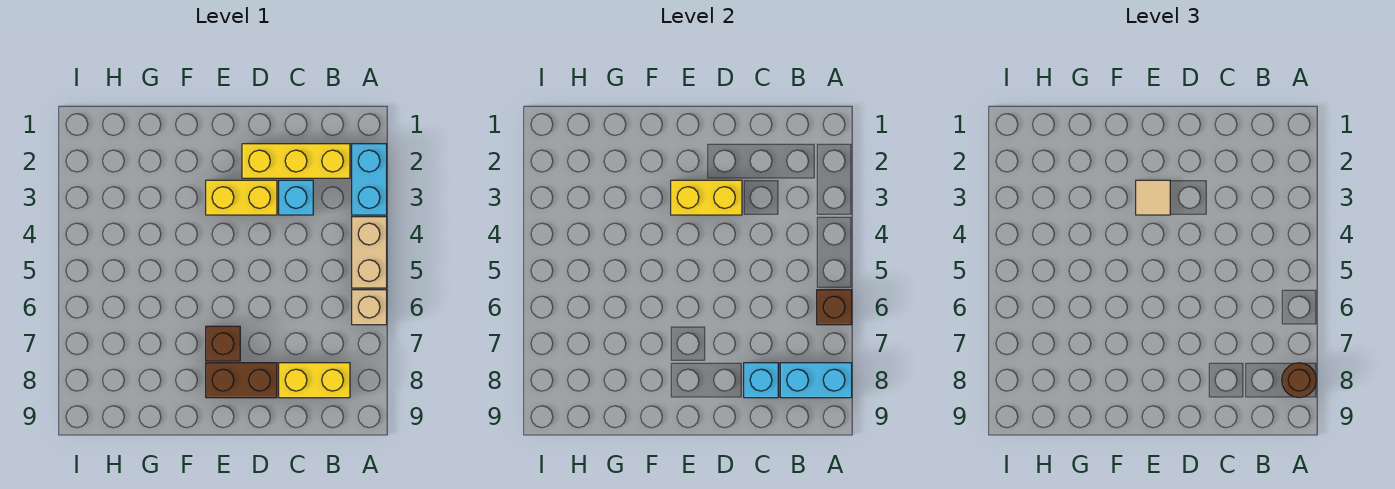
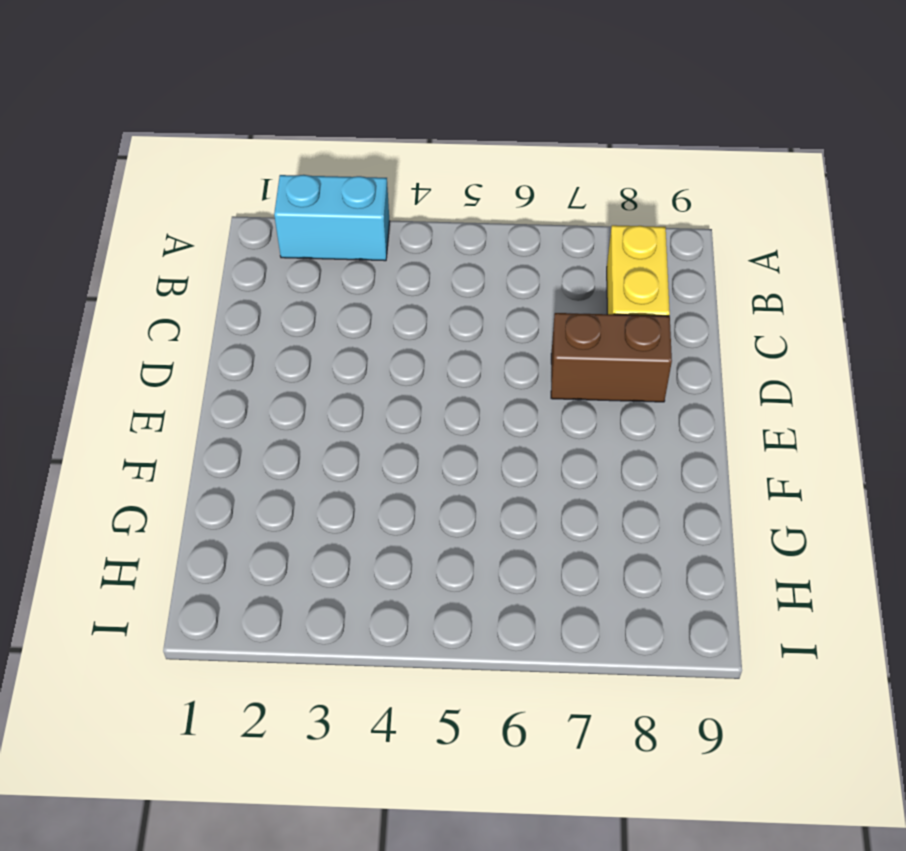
brown 1x2 brick [551,313,672,402] -> brown 1x2 brick turned to [206,363,277,398]
none -> tan 1x2 brick [352,217,387,288]
none -> tan 1x1 brick [352,290,387,325]
none -> yellow 1x3 brick [242,144,350,178]

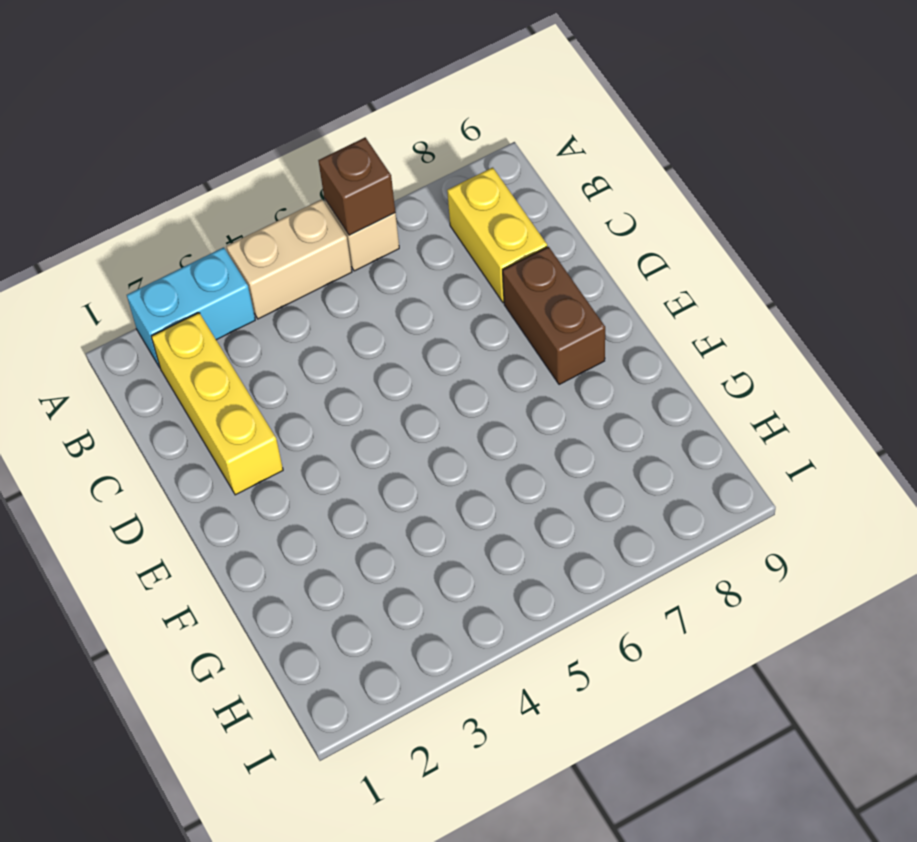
none -> cyan 1x1 brick [279,180,313,215]
none -> yellow 1x2 brick [206,180,277,215]
none -> brown 1x1 brick [206,326,240,361]

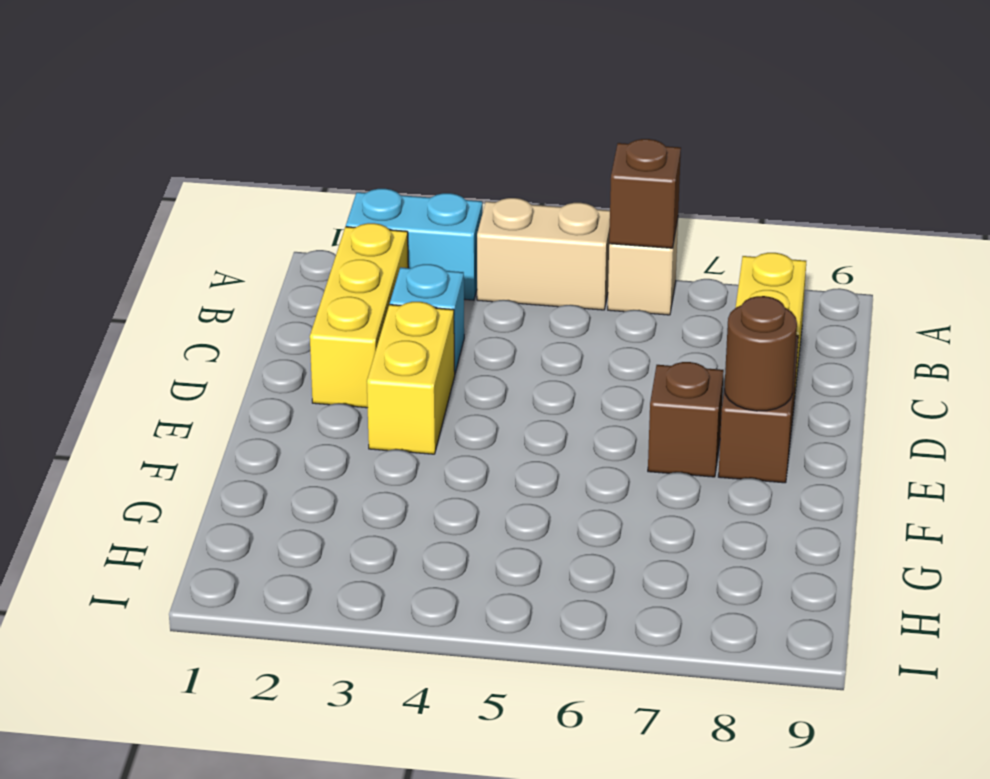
brown 1x1 round brick [724,296,797,411] -> brown 1x1 round brick moved to [1282,363,1316,398]
none -> cyan 1x2 brick [780,363,852,398]
none -> cyan 1x1 brick [744,363,778,398]
none -> yellow 1x2 brick [671,180,742,215]

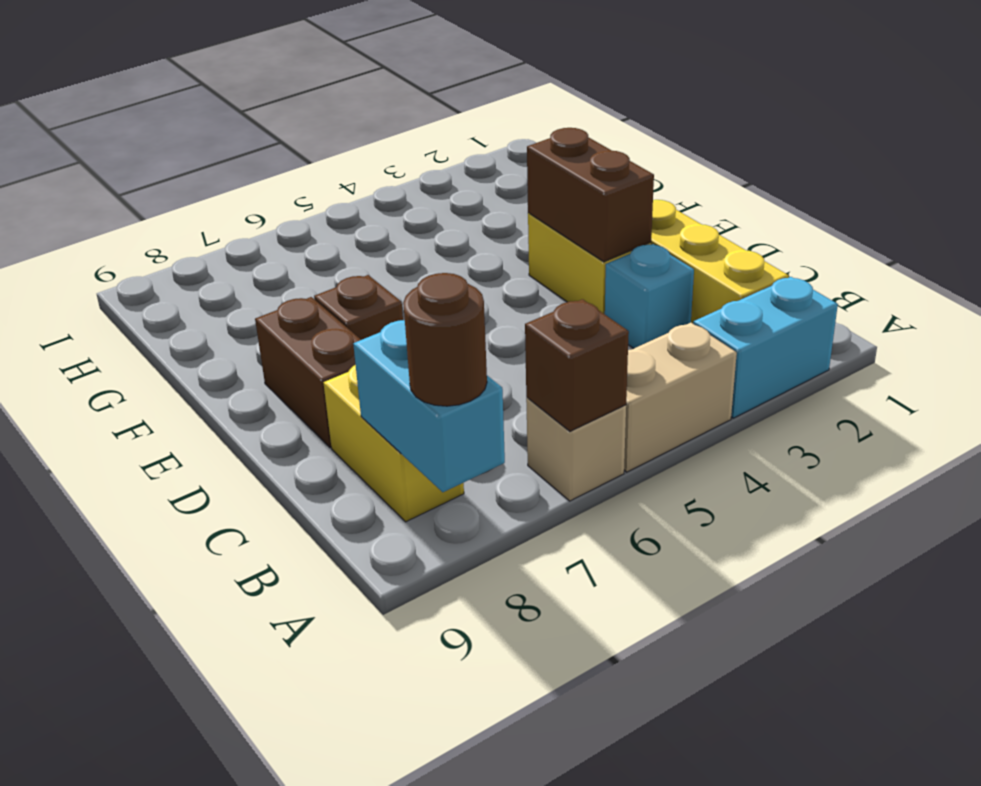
brown 1x2 brick [527,128,654,262] -> yellow 1x2 brick [671,180,742,215]
none -> cyan 1x1 brick [744,363,778,398]
none -> tan 1x1 tile [1136,180,1170,215]

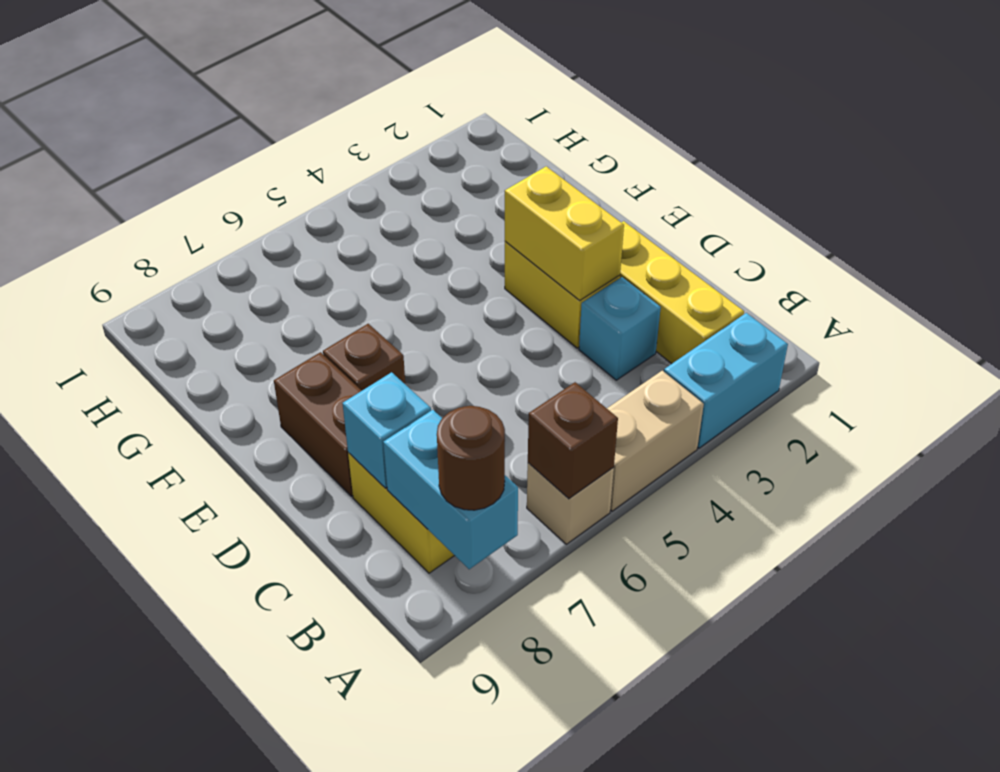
none -> tan 1x1 tile [1136,180,1170,215]

